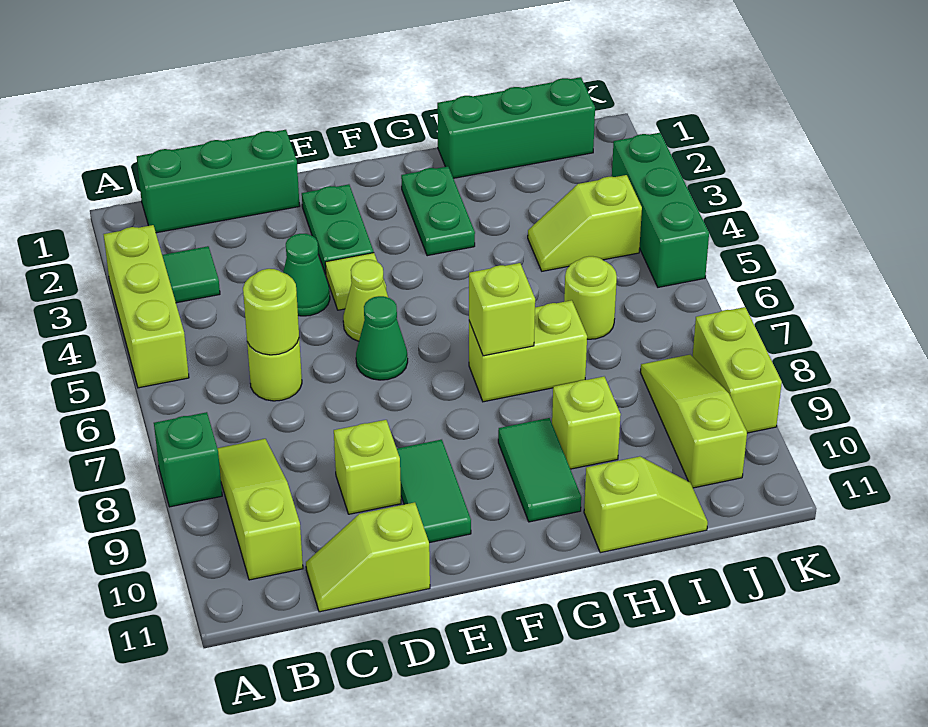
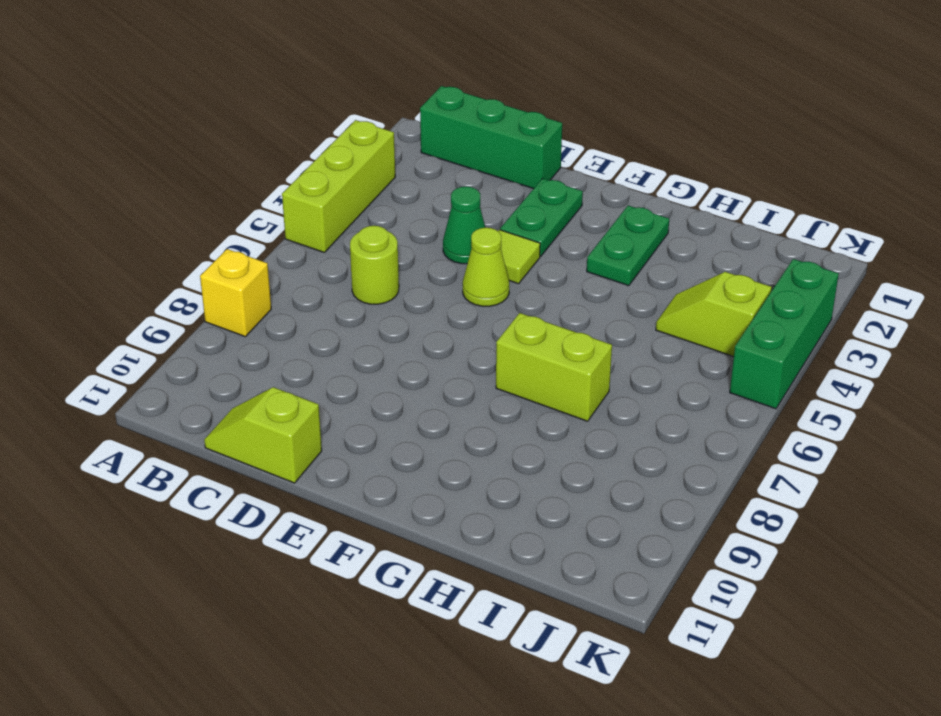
yellow 1x1 brick [200,249,271,337] -> green 1x1 brick [154,412,222,507]
none -> green 1x1 tile [162,246,220,303]
none -> lime 1x3 slope [217,439,303,580]
none -> lime 1x1 brick [334,420,401,514]

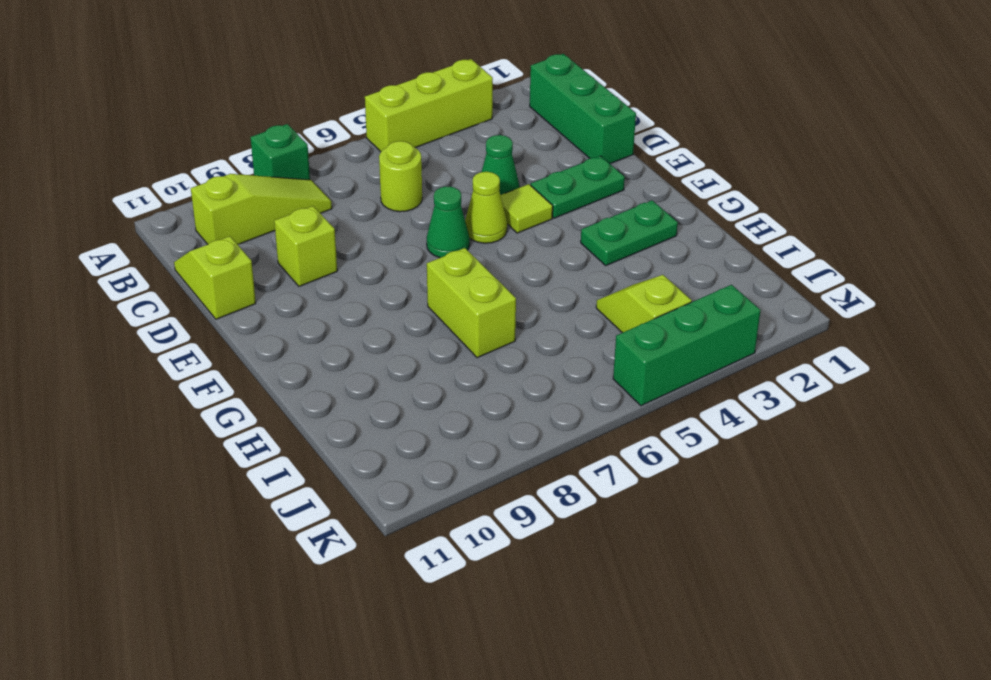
none -> green 1x1 tile [162,246,220,303]
none -> green 1x2 tile [397,440,471,543]
none -> green 1x2 tile [498,418,581,522]

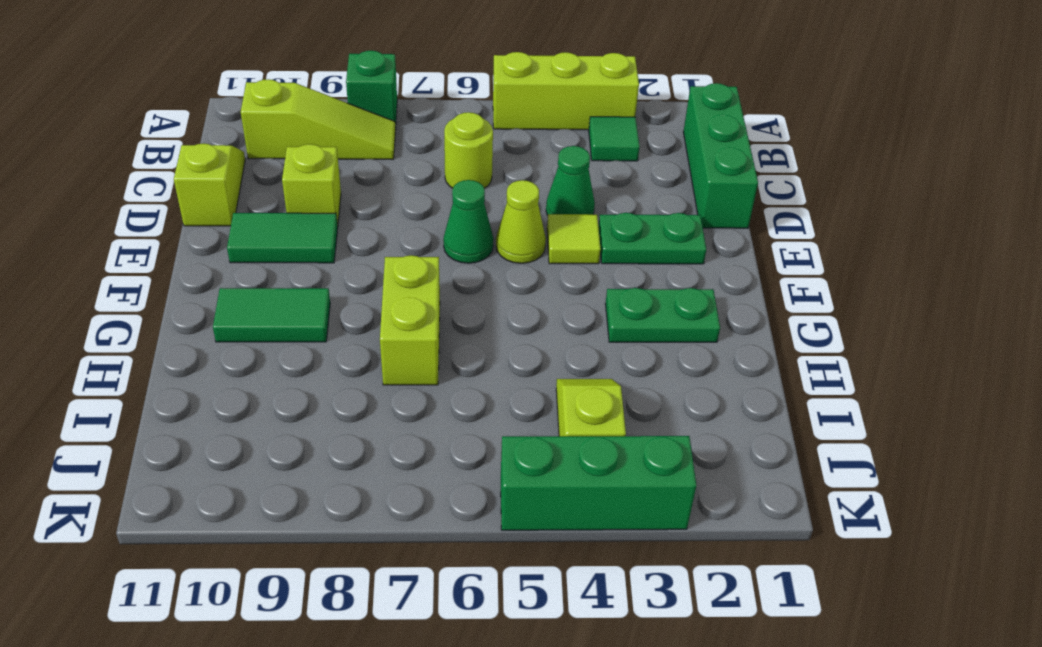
none -> green 1x3 brick [437,77,595,178]
none -> lime 1x1 brick [552,377,621,469]
none -> lime 1x2 slope [584,456,708,553]

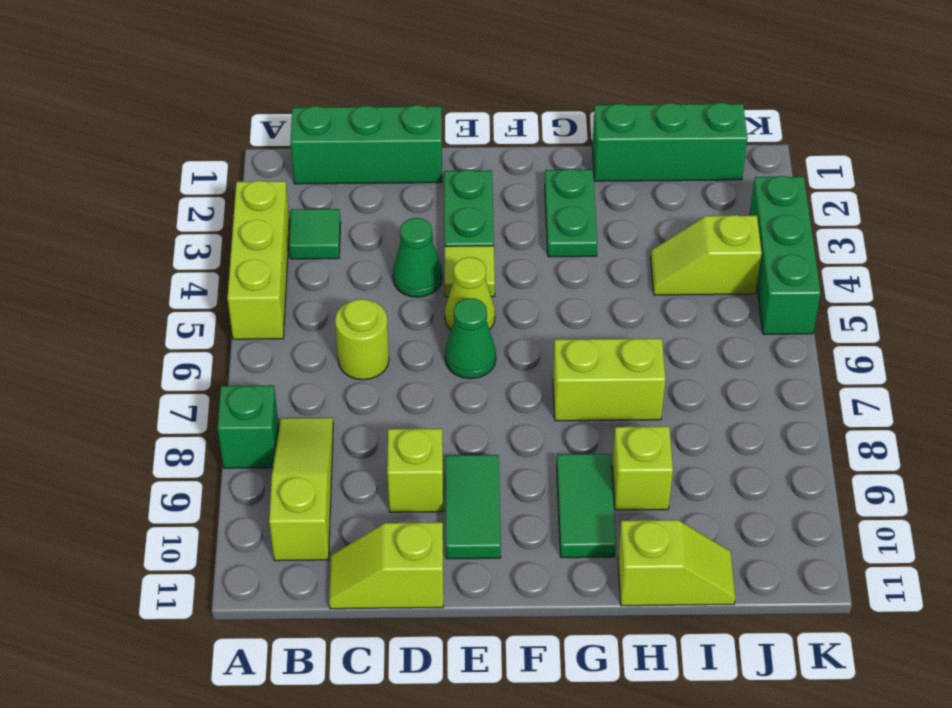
none -> lime 1x1 round brick [564,256,617,339]
none -> lime 1x3 slope [640,355,747,488]
none -> lime 1x2 brick [693,307,782,433]

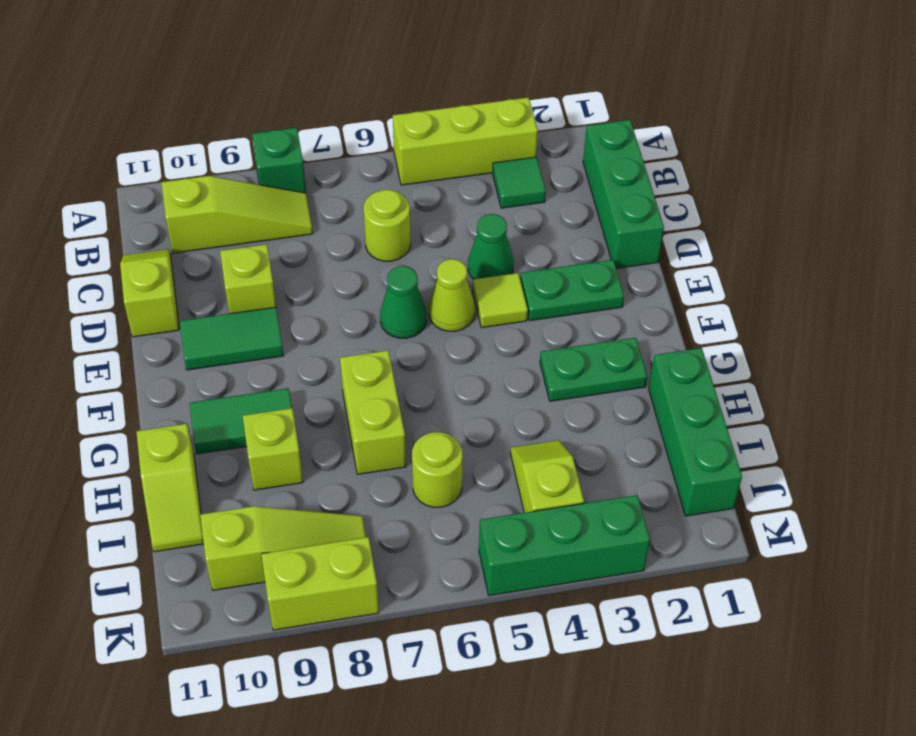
none -> lime 1x1 round brick [243,269,299,355]
none -> lime 1x1 brick [469,263,535,356]

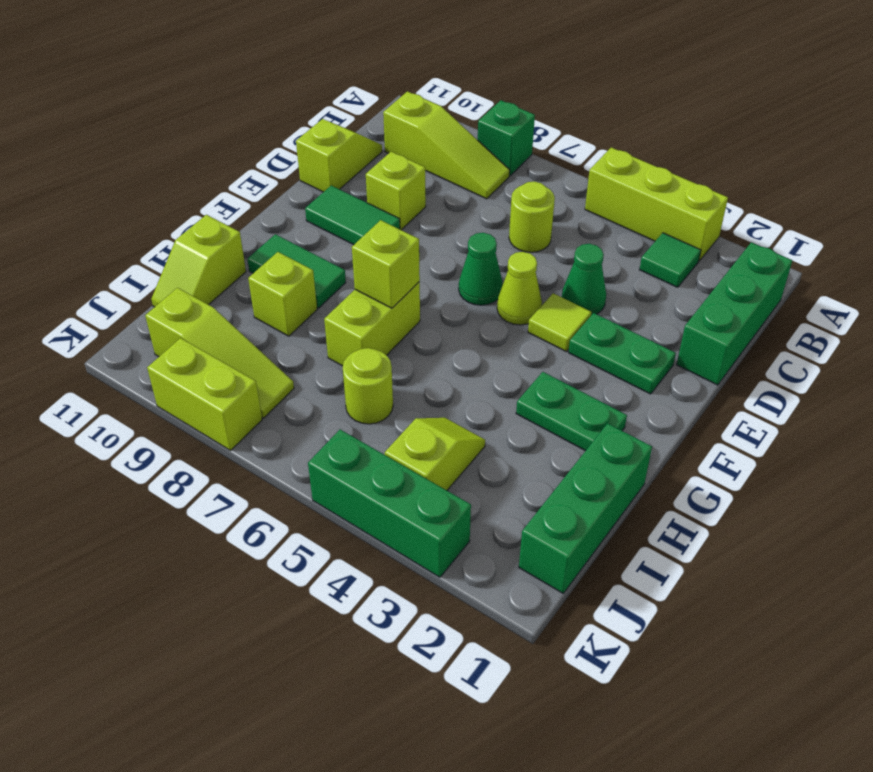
none -> lime 1x1 round brick [243,269,299,355]

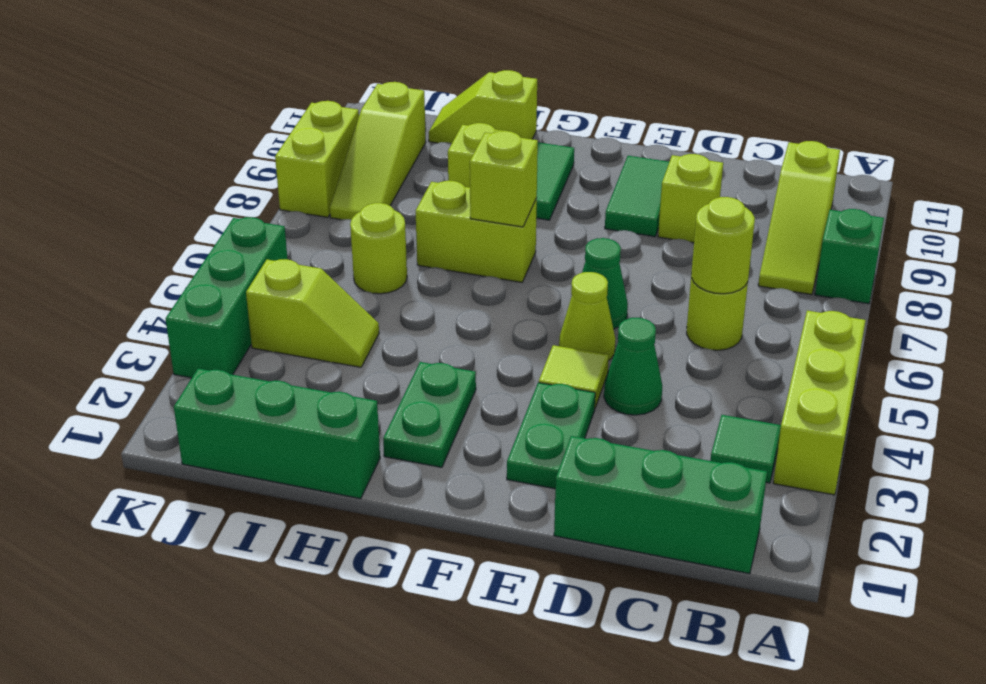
none -> lime 1x2 slope [306,502,430,612]

